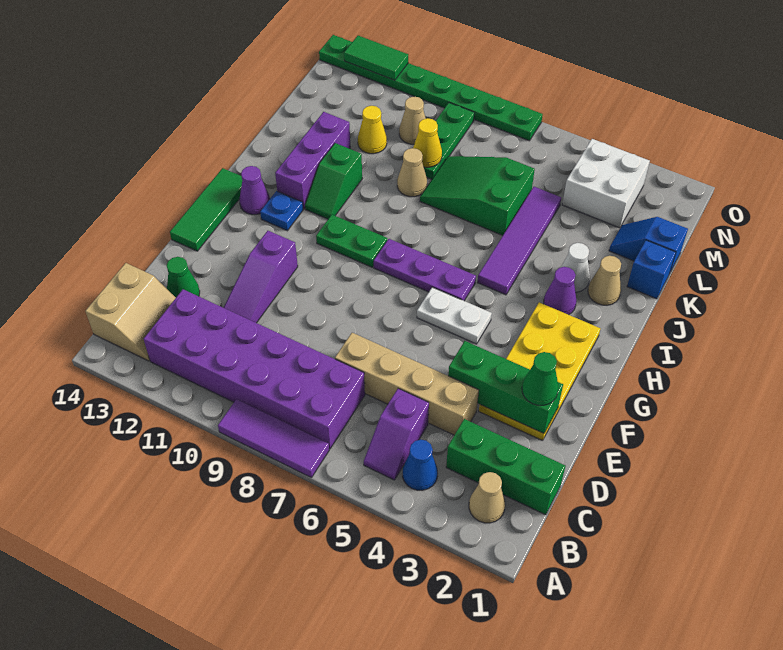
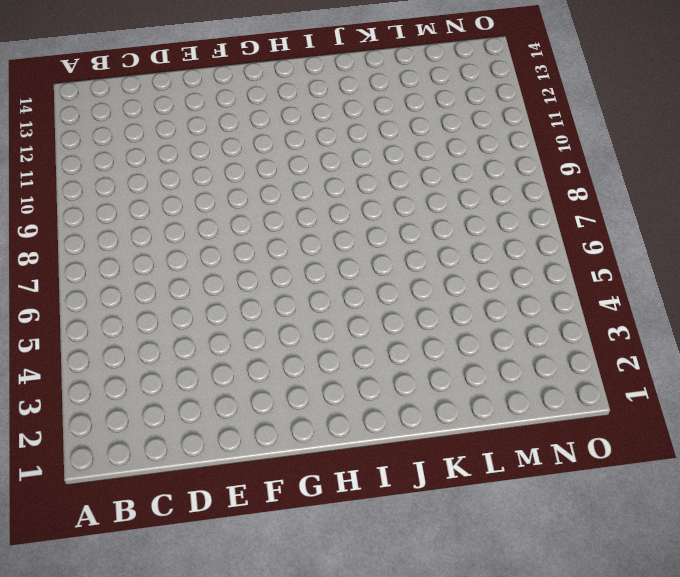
none -> purple 1x3 tile [218,399,329,477]
none -> tan 1x1 cone [469,472,505,523]
none -> blue 1x1 cone [403,440,438,490]
none -> purple 1x2 slope [364,389,429,480]

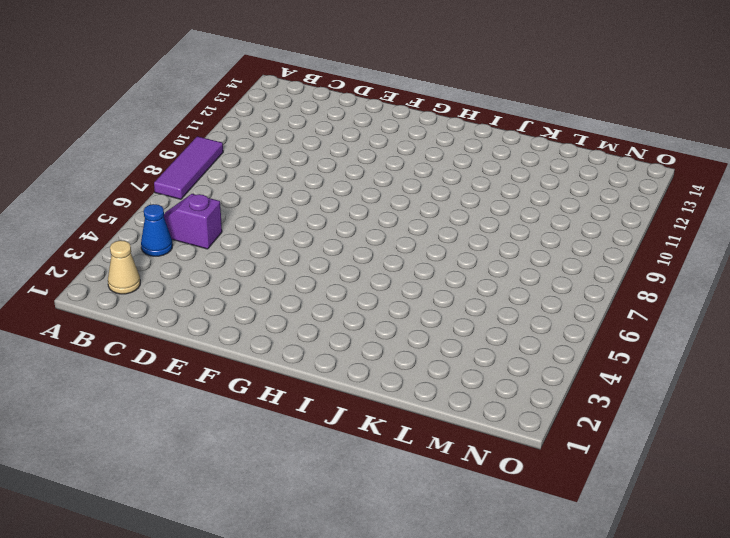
none -> purple 2x6 brick [144,289,365,449]
none -> tan 2x2 slope [85,263,176,361]
none -> green 1x3 brick [446,419,565,515]
none -> tan 1x4 brick [335,333,479,435]

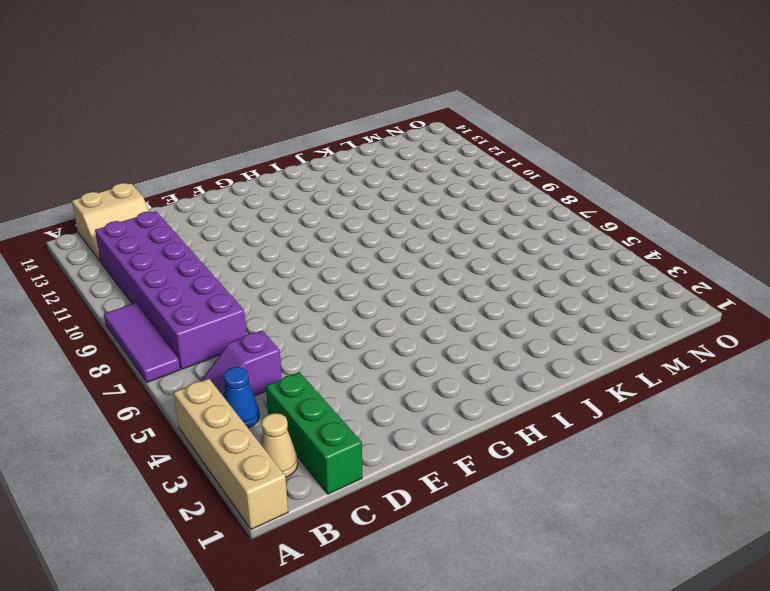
tan 1x4 brick [173,379,288,530] -> tan 1x4 brick moved to [335,333,479,435]
none -> purple 1x3 slope [224,231,298,323]
none -> green 1x1 cone [167,257,200,297]
none -> yellow 2x4 plate [479,302,600,441]
none -> green 1x3 tile [170,168,242,251]

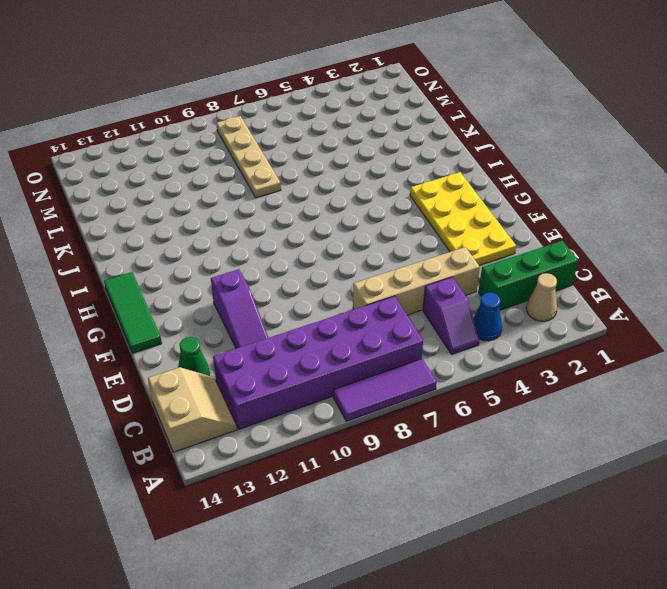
tan 1x4 plate [216,116,281,198] -> green 2x3 slope [420,156,535,235]
none -> white 1x2 plate [417,287,492,344]
none -> purple 1x3 plate [374,239,476,301]
none -> green 1x2 plate [316,215,387,267]
none -> blue 1x1 plate [260,191,303,231]

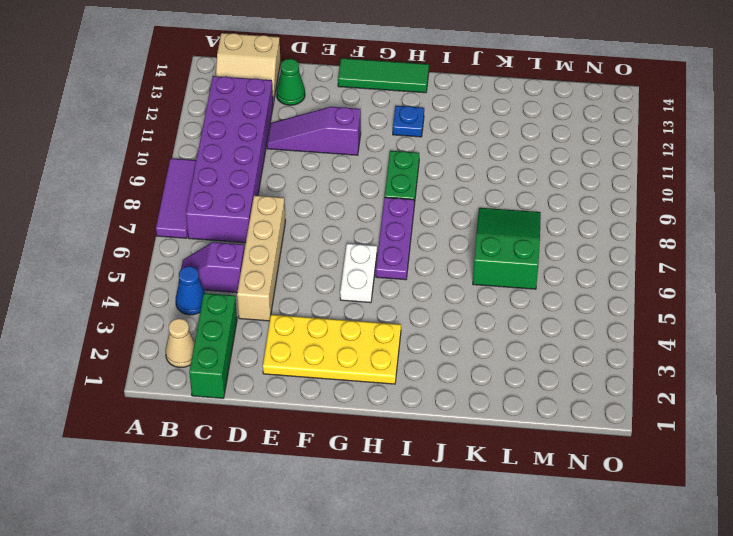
none -> purple 1x1 cone [239,166,270,215]
none -> purple 1x1 cone [544,267,576,315]
none -> purple 1x4 tile [477,187,561,295]
none -> green 1x2 slope [305,143,362,219]

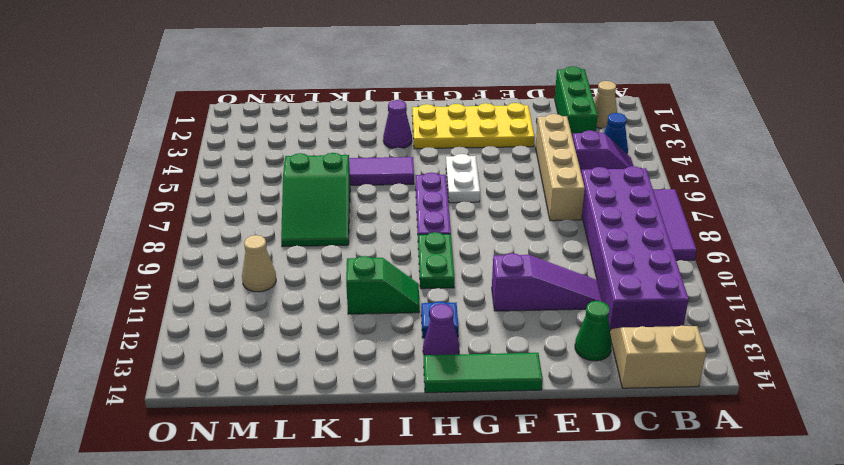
none -> purple 1x3 brick [275,112,350,209]
none -> tan 1x1 cone [588,256,621,305]
none -> white 1x1 cone [561,243,590,292]
none -> blue 1x1 brick [627,240,676,299]

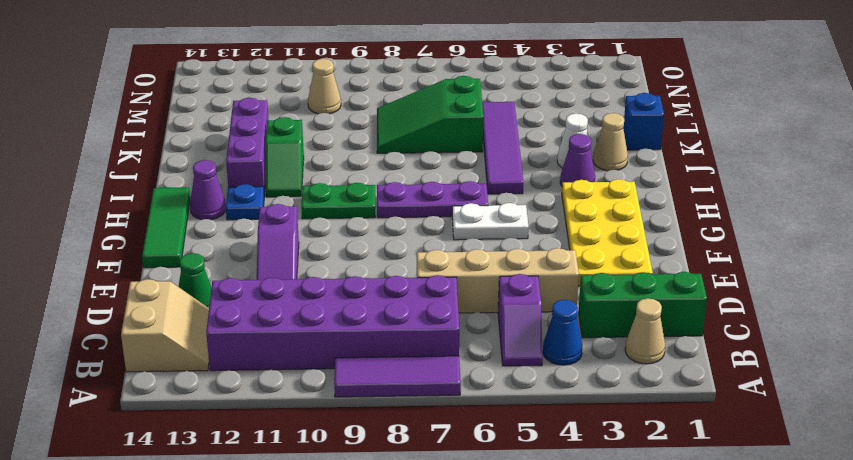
none -> tan 1x1 cone [397,148,427,197]
none -> blue 1x2 slope [609,217,688,274]
none -> green 1x3 plate [424,103,475,179]
none -> yellow 1x1 cone [358,106,387,154]

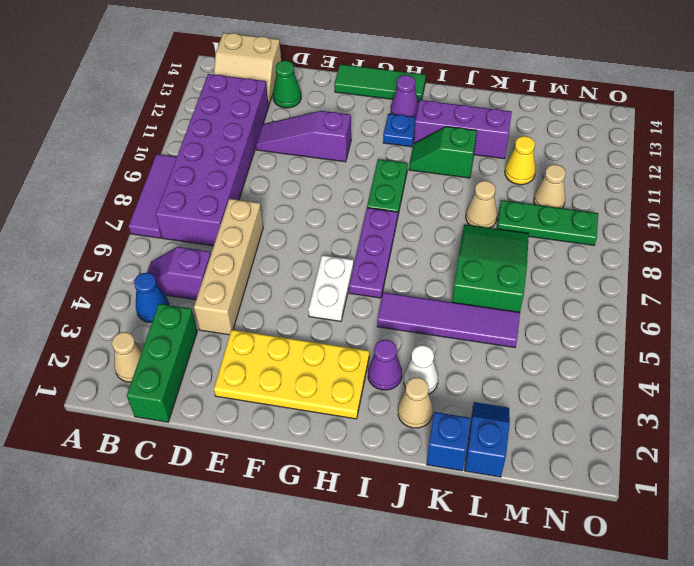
none -> white 2x2 brick [562,139,650,228]
none -> green 1x8 plate [319,35,543,141]
none -> green 1x3 brick [448,341,563,433]
none -> yellow 1x1 cone [413,118,442,167]

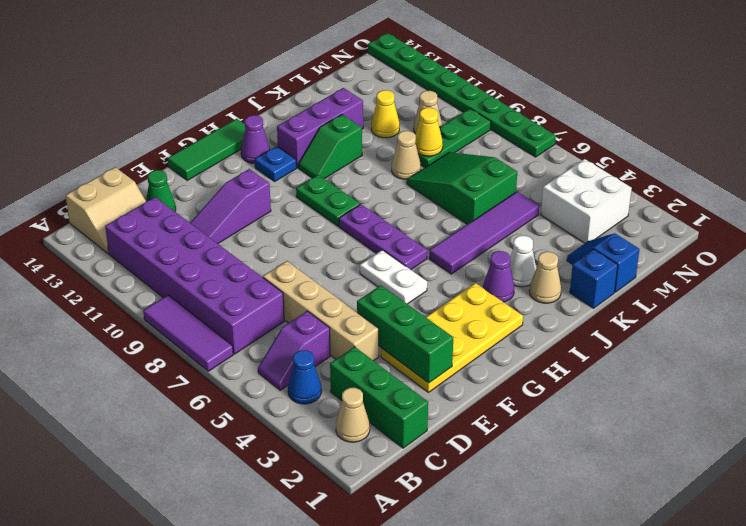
none -> green 1x2 tile [344,36,408,80]
none -> green 1x1 cone [522,352,558,405]

